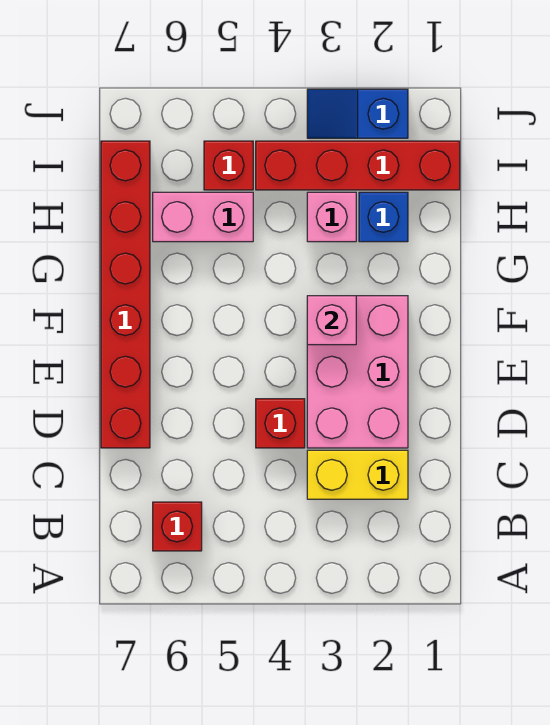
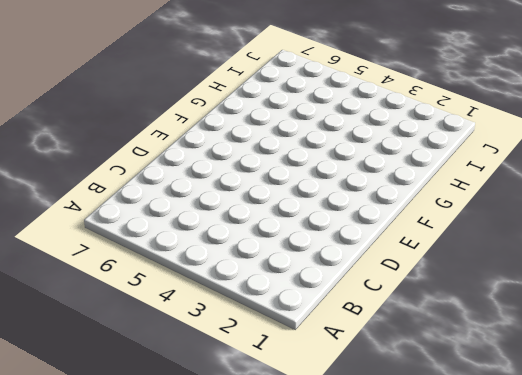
none -> red 1x1 brick [153,502,202,551]
none -> yellow 1x2 brick [307,450,408,499]
none -> pink 2x3 brick [307,296,408,448]

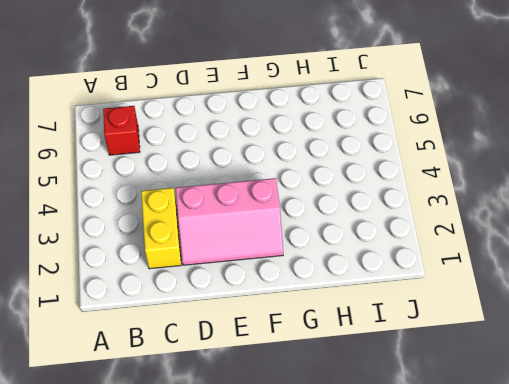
pink 2x3 slope [176,178,283,265] -> pink 2x3 brick [307,296,408,448]
none -> red 1x1 brick [256,399,305,448]
none -> red 1x6 brick [101,141,150,448]
none -> blue 1x1 brick [359,192,408,242]

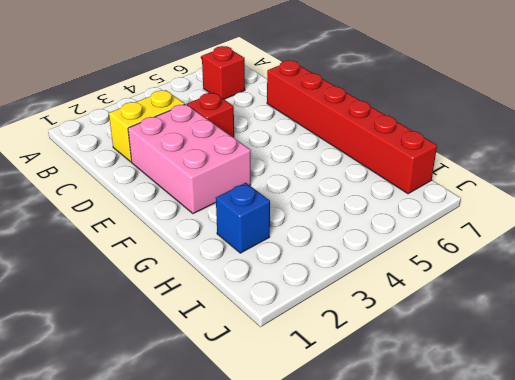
none -> pink 1x1 brick [307,192,356,242]
none -> pink 1x2 brick [153,192,253,242]
none -> red 1x4 brick [256,141,460,190]

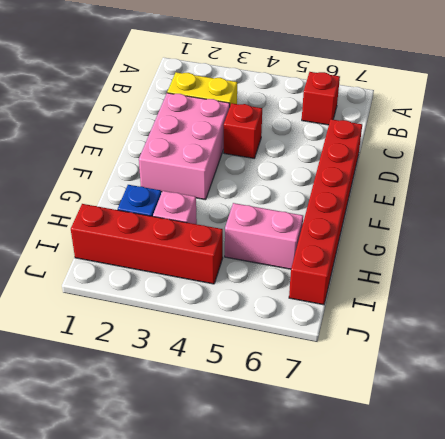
none -> red 1x1 brick [204,141,253,190]
none -> blue 1x2 slope [307,89,408,138]
none -> pink 1x1 brick [307,296,356,345]

